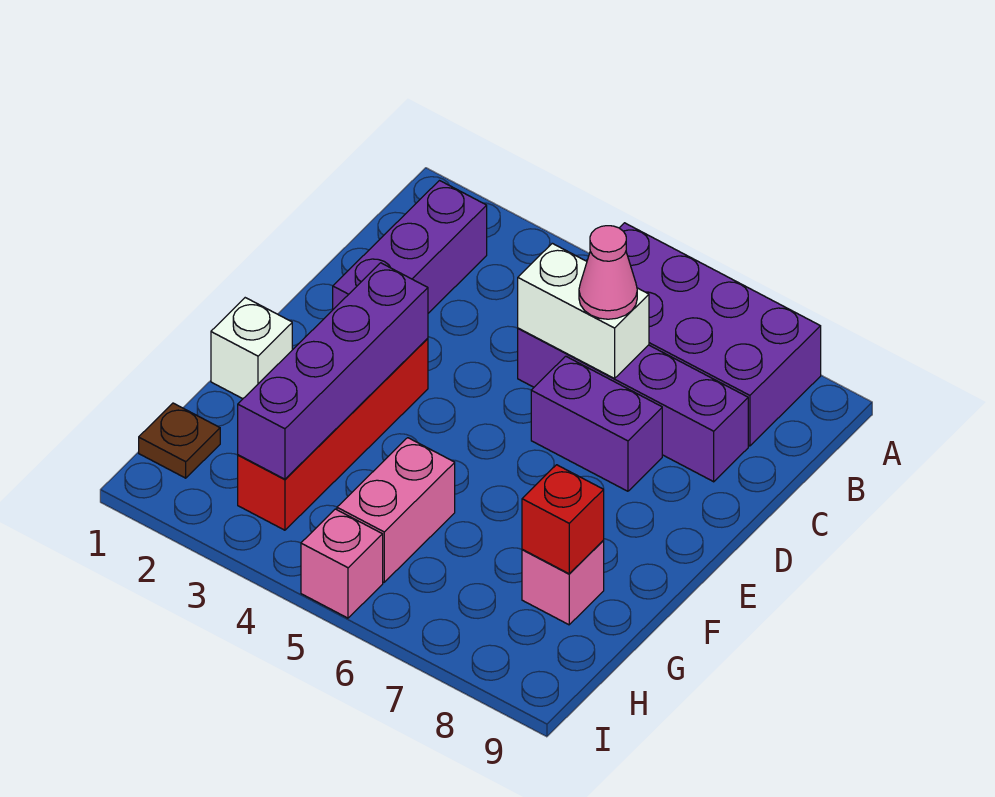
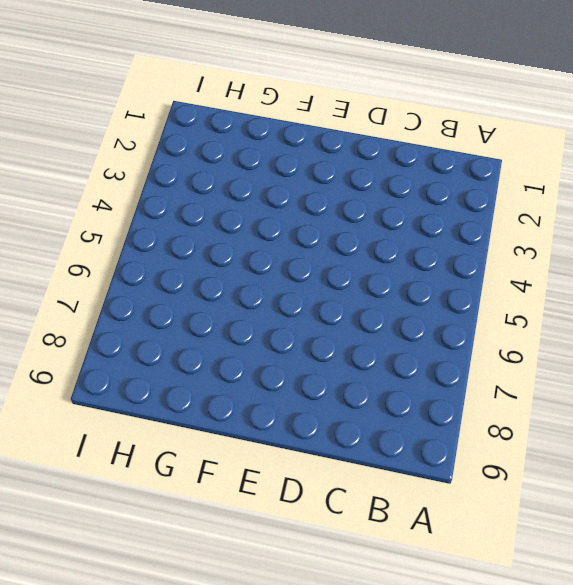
none -> purple 2x4 brick [586,223,821,446]
none -> purple 1x3 brick [333,181,487,313]
none -> purple 1x4 brick [518,328,748,482]

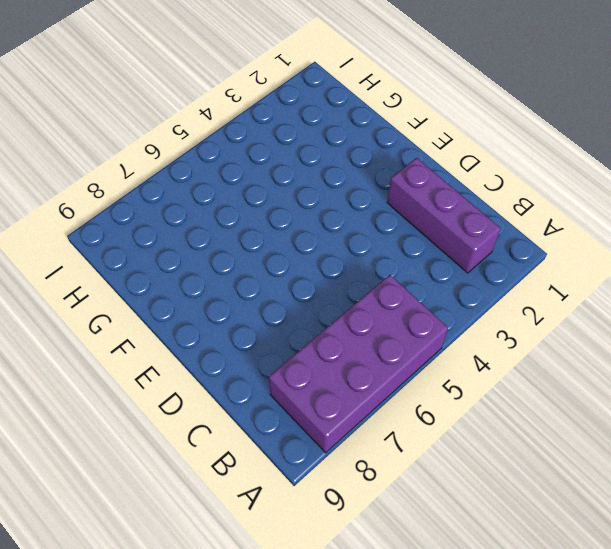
none -> purple 1x4 brick [518,328,748,482]
none -> purple 1x2 brick [531,356,662,491]
none -> red 1x4 brick [238,338,428,530]

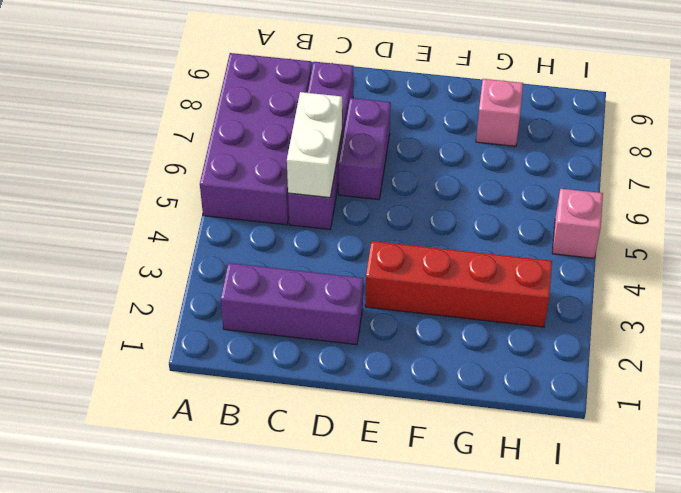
none -> white 1x1 brick [211,298,292,399]
none -> pink 1x2 brick [337,438,455,582]
none -> brown 1x1 plate [139,403,220,478]

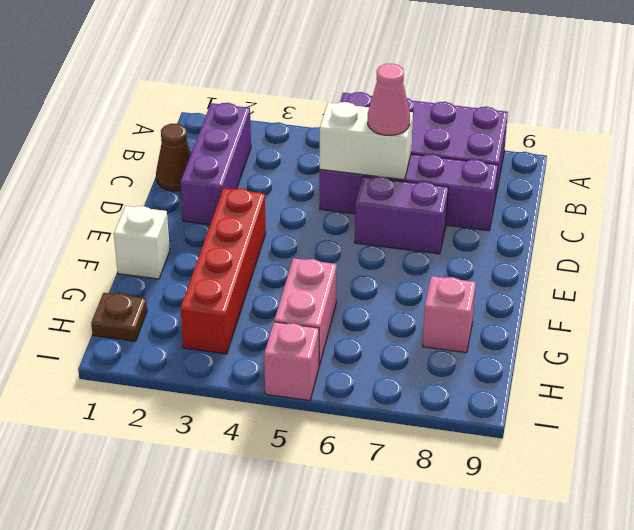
brown 1x1 cone [156,124,191,191] -> none
none -> purple 1x4 brick [238,263,428,479]
none -> red 1x1 brick [522,465,604,574]

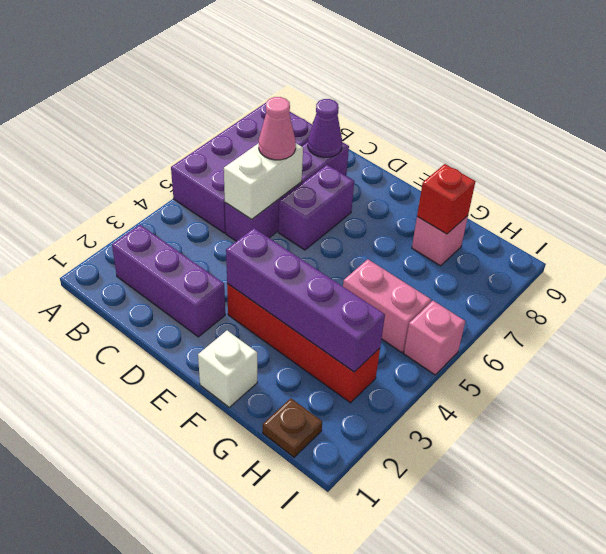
purple 1x1 cone [308,99,342,158] -> none

